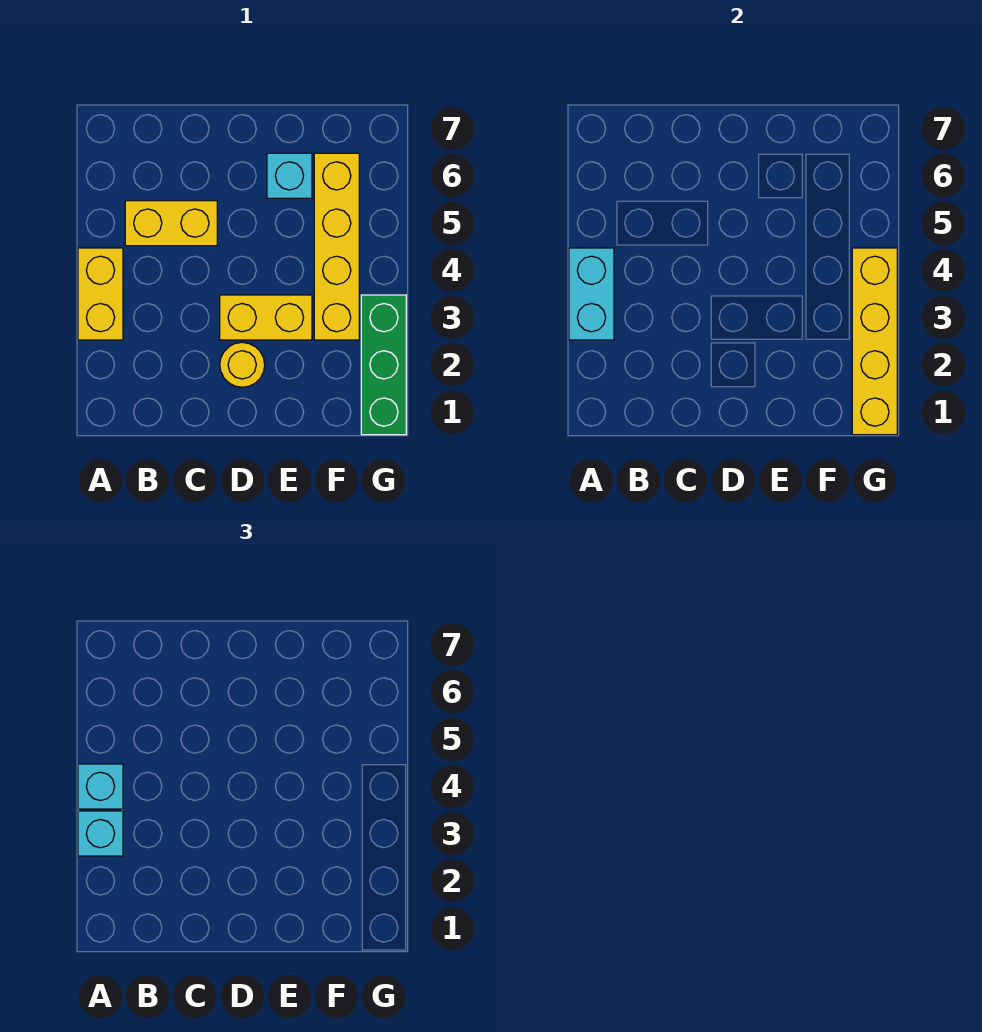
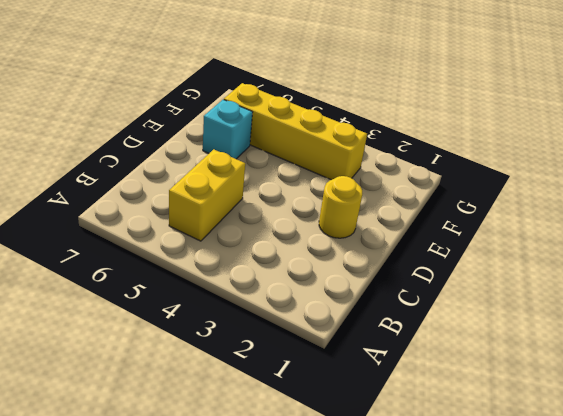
none -> yellow 1x2 brick [78,248,123,340]
none -> yellow 1x2 brick [220,295,312,340]

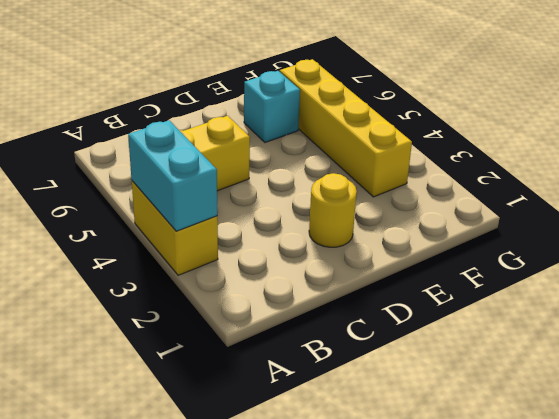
none -> yellow 1x2 brick [220,295,312,340]
none -> green 1x3 brick [361,295,406,435]

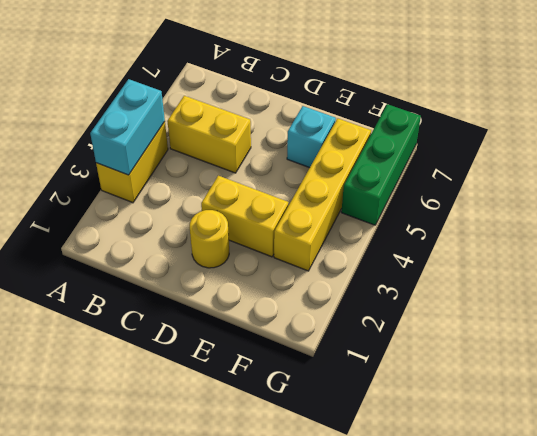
green 1x3 brick [341,104,421,225] -> green 1x3 brick moved to [361,295,406,435]
none -> yellow 1x4 brick [852,248,897,435]
none -> cyan 1x1 brick [78,811,123,856]

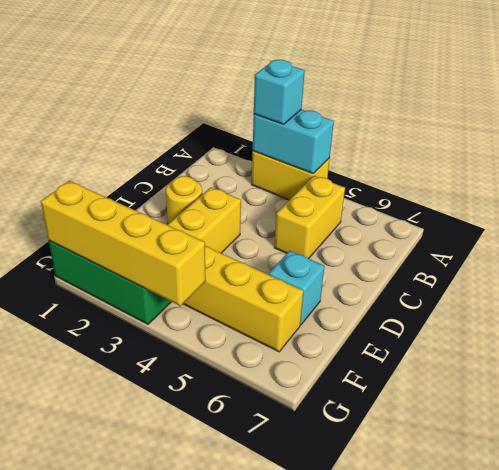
none -> cyan 1x1 brick [78,764,123,809]

